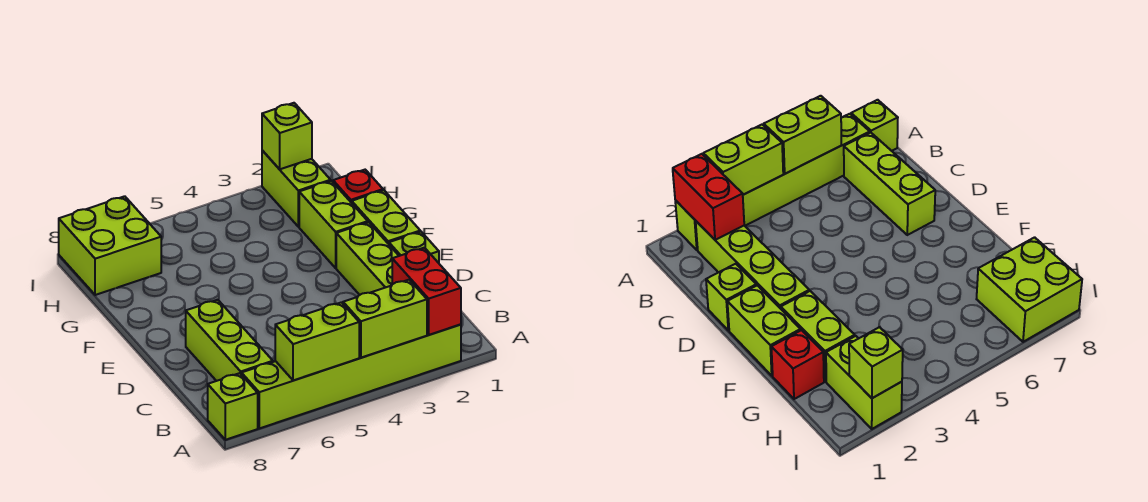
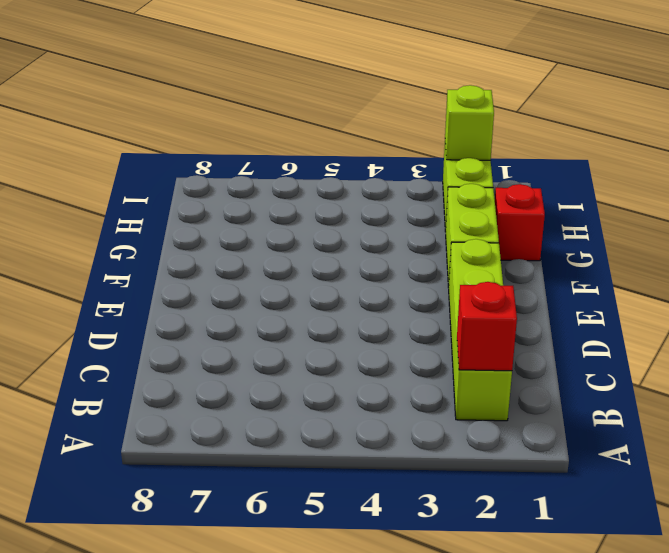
red 1x1 brick [457,282,517,371] -> red 1x2 brick [392,248,461,335]
none -> lime 1x6 brick [242,324,461,428]
none -> lime 1x1 brick [208,373,258,440]
none -> lime 1x3 brick [186,300,273,381]

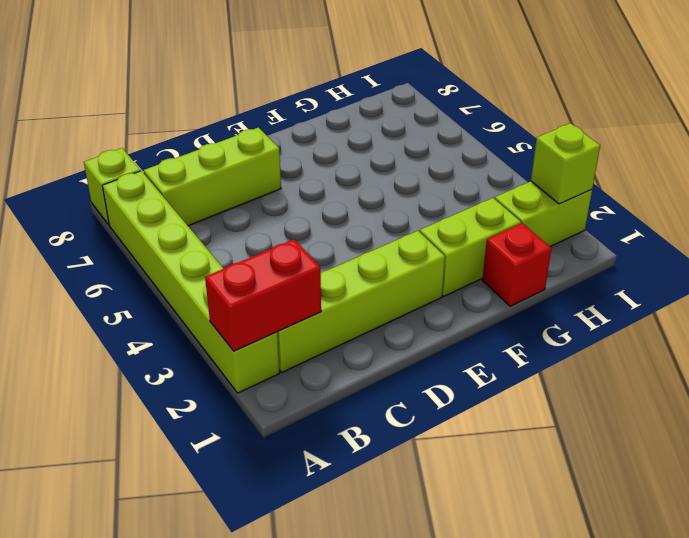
none -> lime 1x1 brick [389,232,439,263]
none -> lime 1x2 brick [352,190,420,244]
none -> lime 2x2 brick [59,196,161,295]

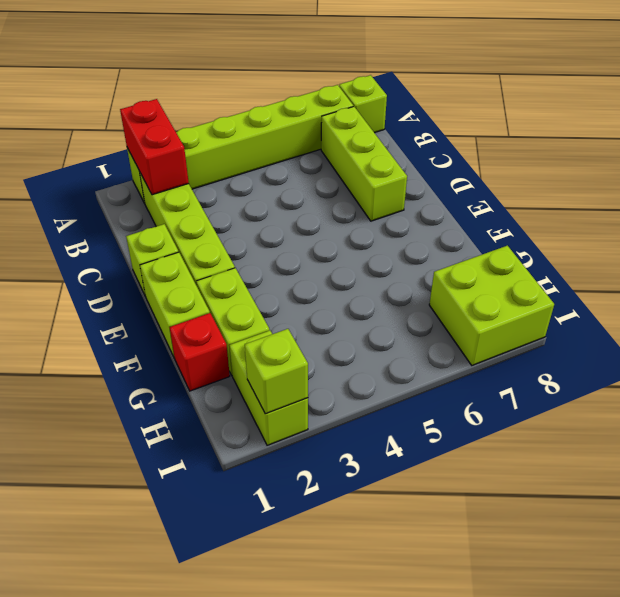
none -> lime 1x2 brick [343,280,427,358]
none -> lime 1x2 brick [275,302,359,381]

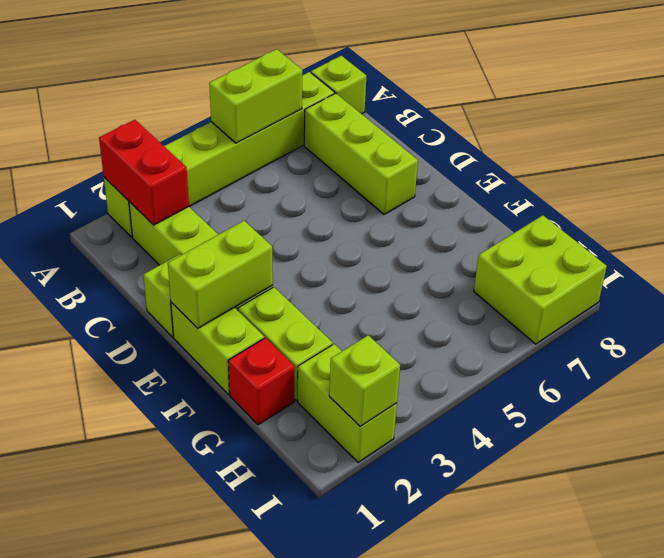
lime 1x2 brick [168,221,273,328] -> lime 1x2 brick moved to [343,280,427,358]

